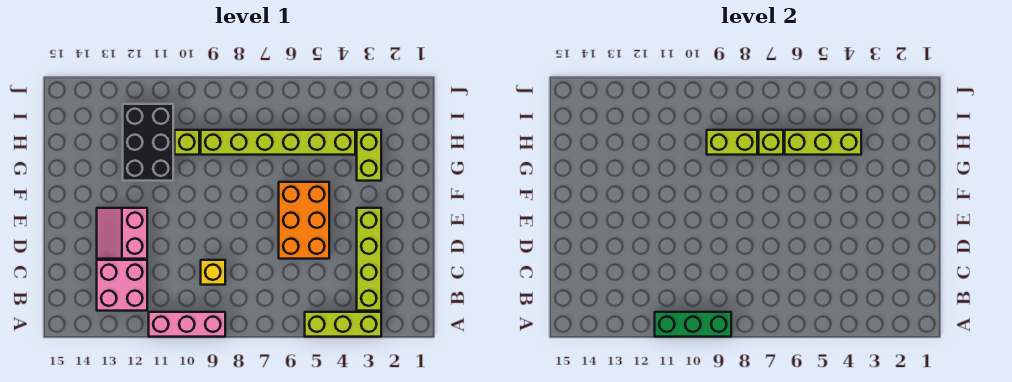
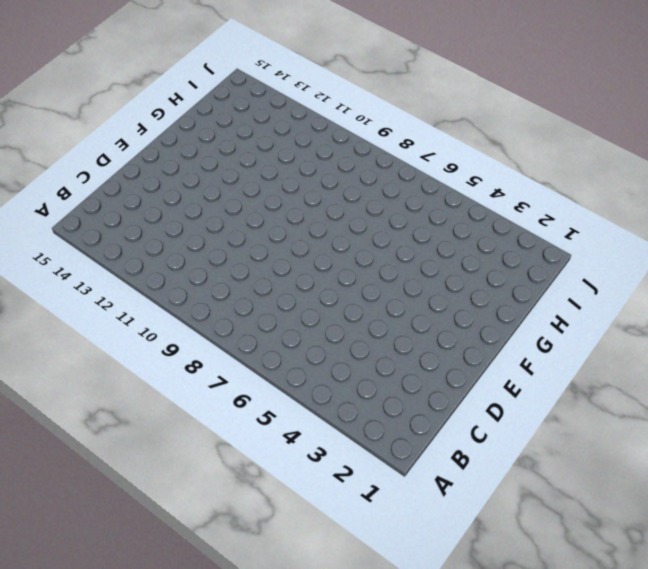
none -> lime 1x3 brick [305,312,381,337]
none -> pink 1x3 brick [149,312,225,337]
none -> lime 1x4 brick [357,208,381,311]

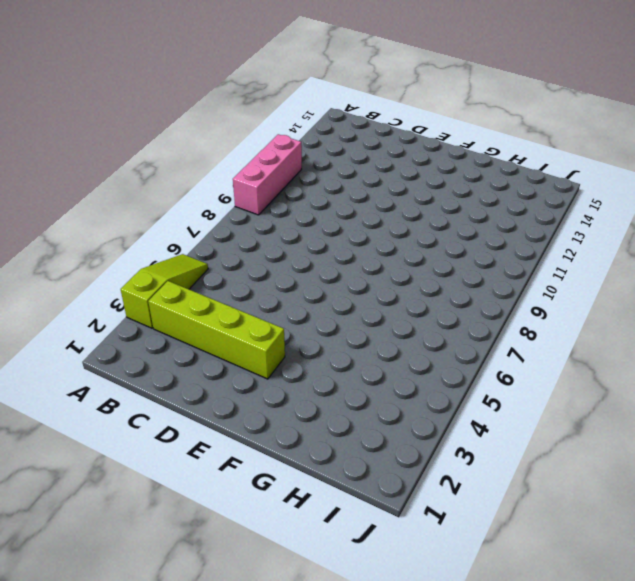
lime 1x3 slope [121,254,208,328] -> lime 1x3 brick [305,312,381,337]
none -> pink 2x2 brick [97,260,147,311]
none -> yellow 1x1 brick [201,260,225,285]
none -> orange 2x3 brick [279,182,329,259]

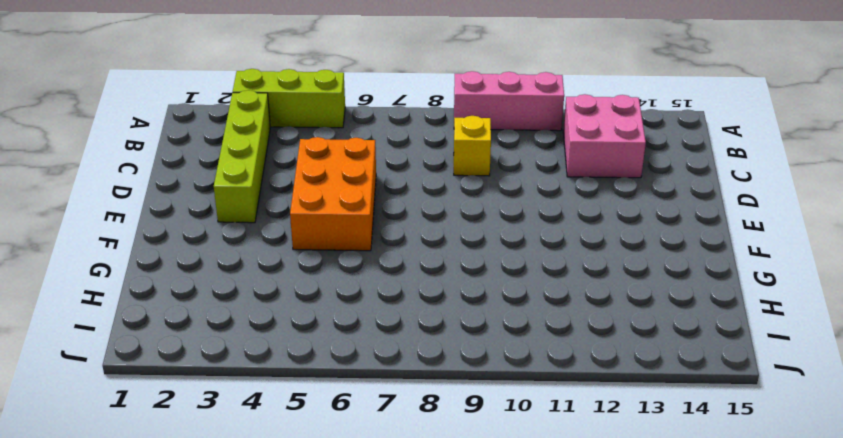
none -> pink 2x2 slope [97,208,147,259]
none -> lime 1x2 brick [357,130,381,181]
none -> black 2x3 brick [123,104,173,181]

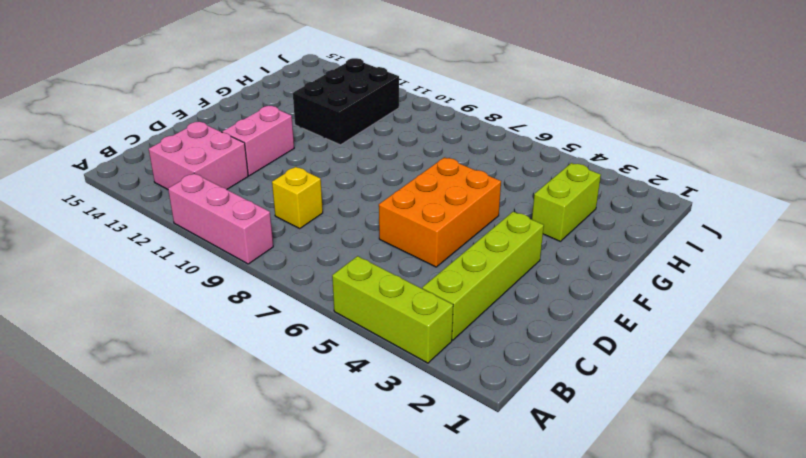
none -> lime 1x6 brick [201,130,355,155]
none -> lime 1x1 brick [175,130,199,155]
none -> green 1x3 brick [655,312,731,337]

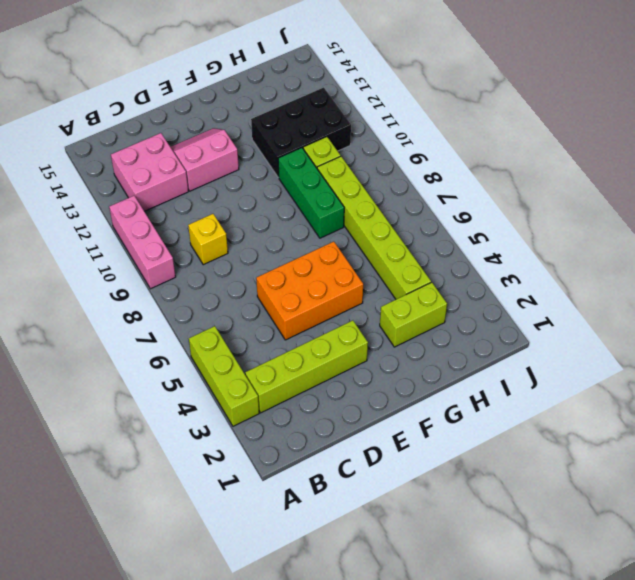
green 1x3 brick [278,148,344,238] -> green 1x3 brick moved to [655,312,731,337]
none -> lime 1x3 brick [785,130,861,155]
none -> lime 1x1 brick [759,130,783,155]
none -> lime 1x2 brick [707,130,757,155]

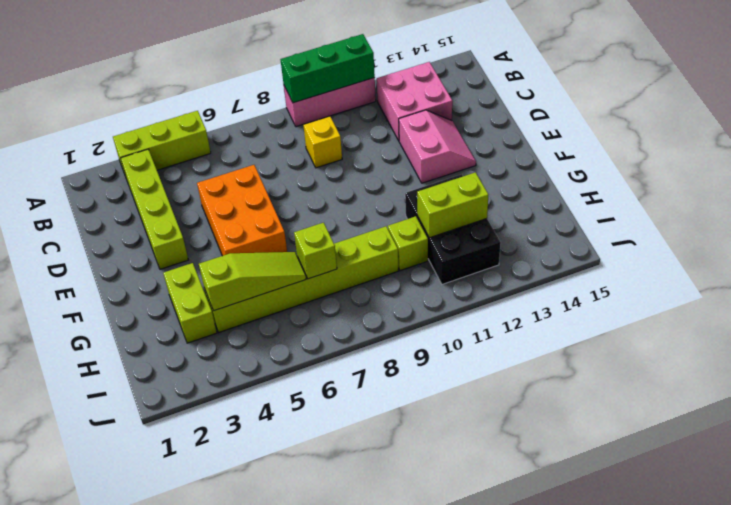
lime 1x3 slope [199,252,306,311] -> lime 1x3 brick [785,130,861,155]
lime 1x2 brick [417,172,488,238] -> lime 1x2 brick moved to [707,130,757,155]

